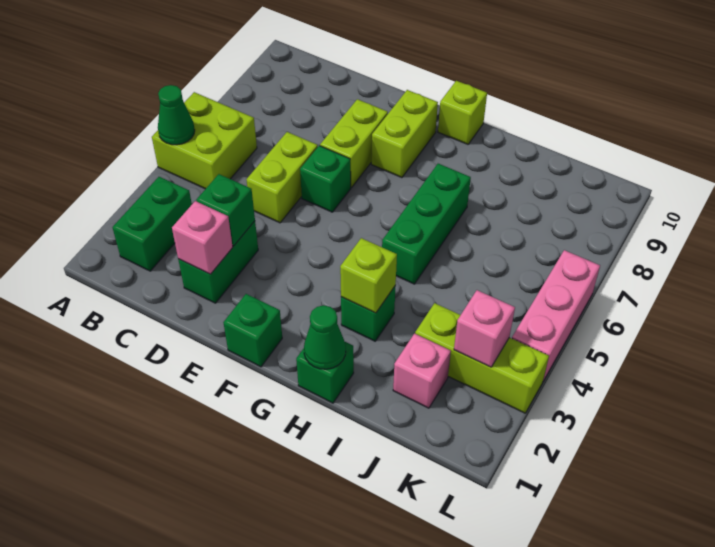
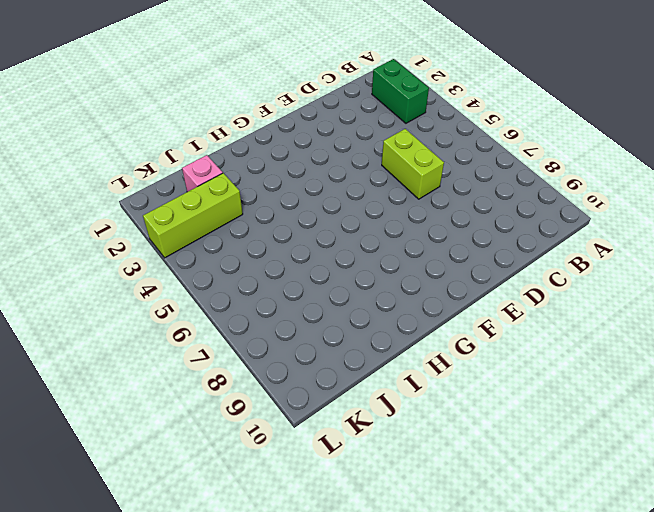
none -> lime 2x2 brick [152,92,257,189]
none -> green 1x2 brick [178,221,258,303]
none -> green 1x1 brick [300,146,351,212]

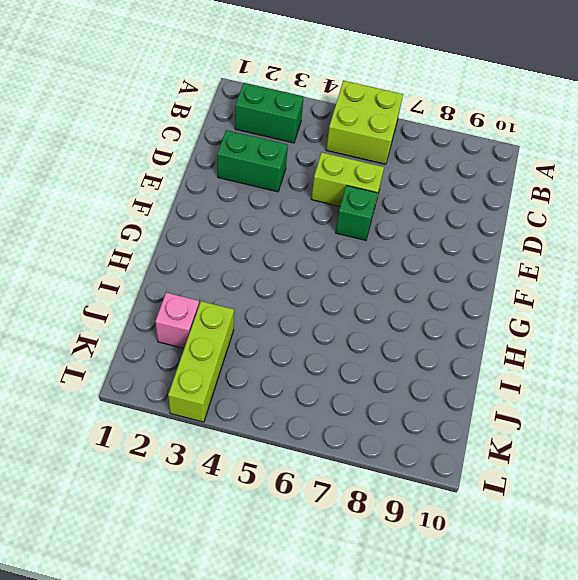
none -> lime 1x2 brick [320,99,388,188]
none -> green 1x1 brick [223,294,282,367]
none -> lime 1x2 brick [371,90,438,178]

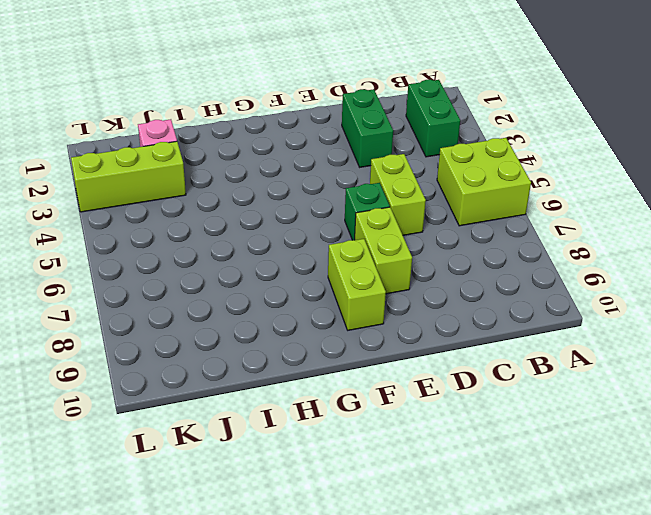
none -> green 1x1 brick [223,294,282,367]
none -> lime 1x1 brick [438,81,487,144]
none -> green 1x1 brick [296,342,354,403]

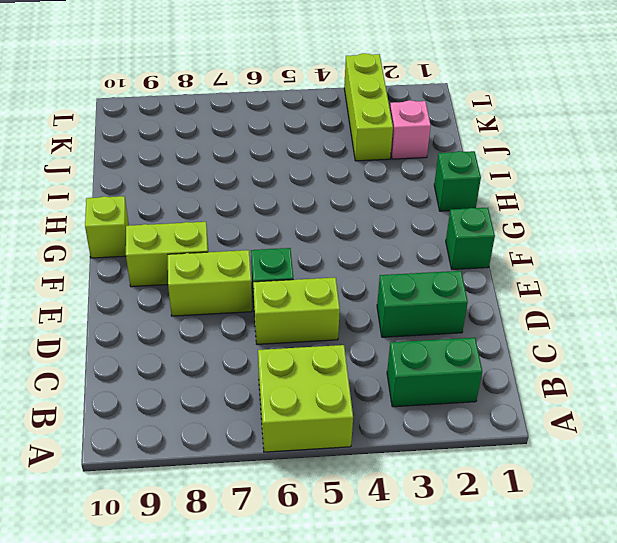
none -> green 1x1 brick [341,285,396,341]
none -> green 1x3 brick [382,164,471,284]
none -> pink 1x3 brick [512,250,600,381]

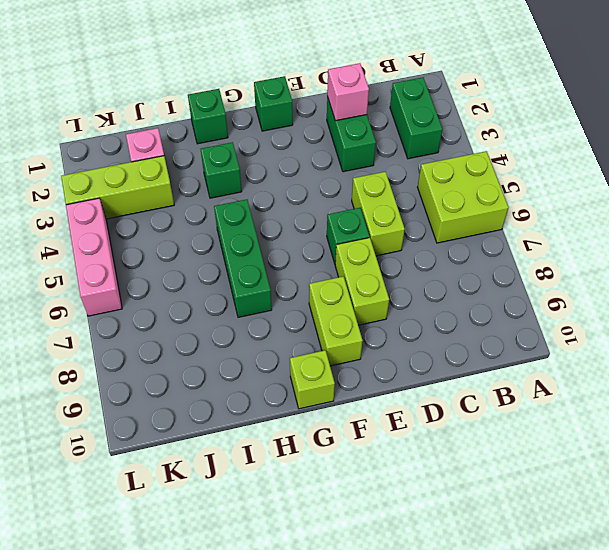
none -> green 1x1 cone [158,85,195,145]
none -> green 1x1 brick [196,174,255,246]
none -> green 1x1 cone [304,305,346,369]

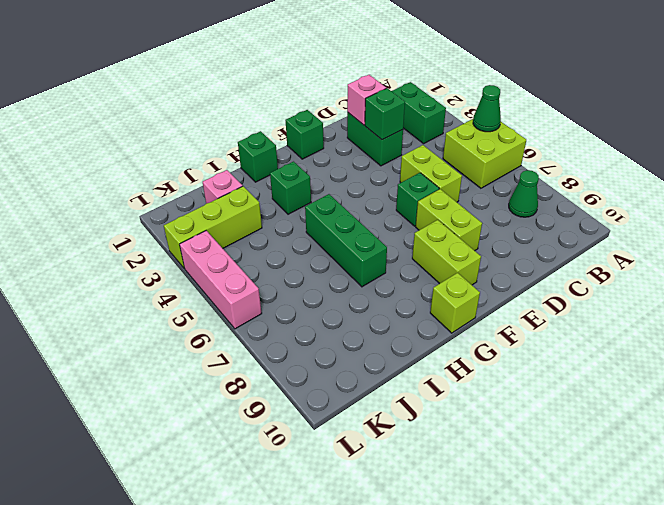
green 1x1 cone [509,170,539,217] -> green 1x1 cone moved to [304,305,346,369]
none -> lime 1x1 brick [340,238,397,313]
none -> pink 1x1 brick [454,290,515,367]

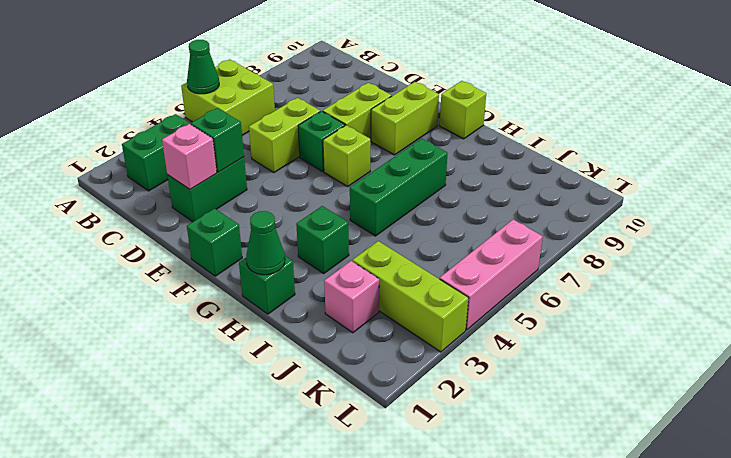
lime 1x1 brick [323,125,371,186] -> lime 1x1 brick moved to [340,238,397,313]
none -> pink 1x1 brick [454,290,515,367]

